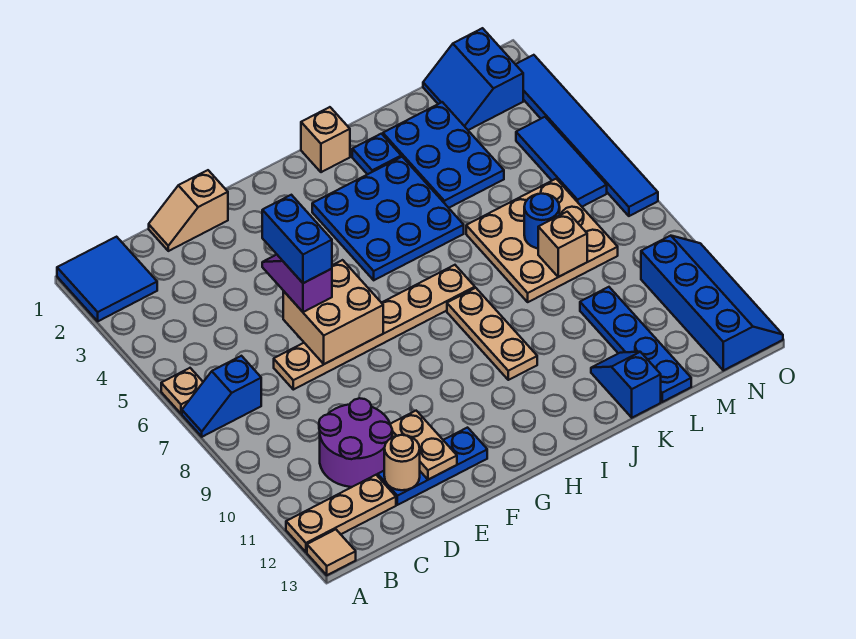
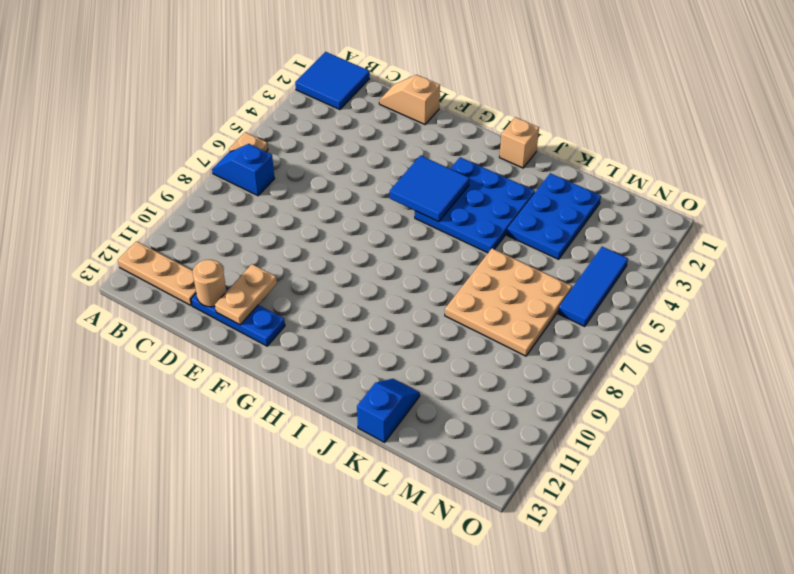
blue 2x2 tile [390,156,469,222] -> none
none -> tan 1x1 tile [307,529,356,575]
none -> purple 2x2 round brick [319,398,392,487]
none -> tan 1x6 plate [274,265,475,390]

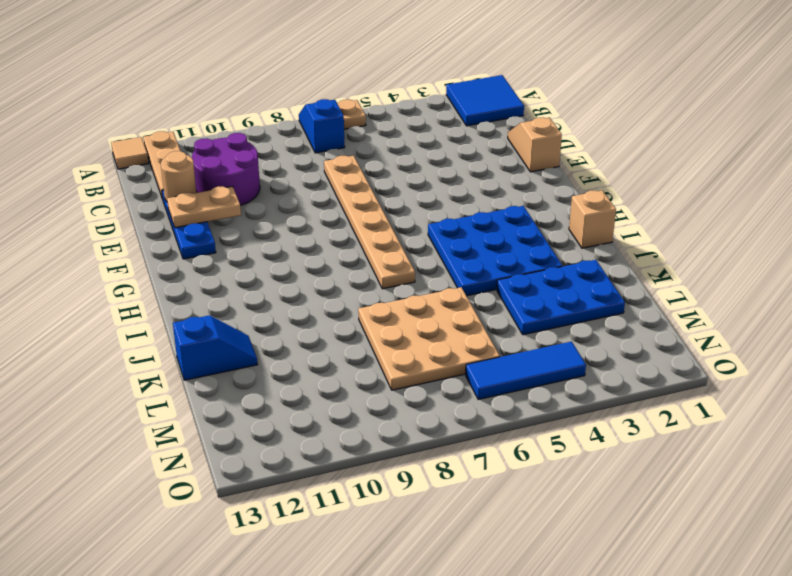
none -> tan 1x3 plate [447,288,537,380]
none -> blue 1x1 plate [352,134,401,175]
none -> blue 1x4 plate [580,287,691,402]

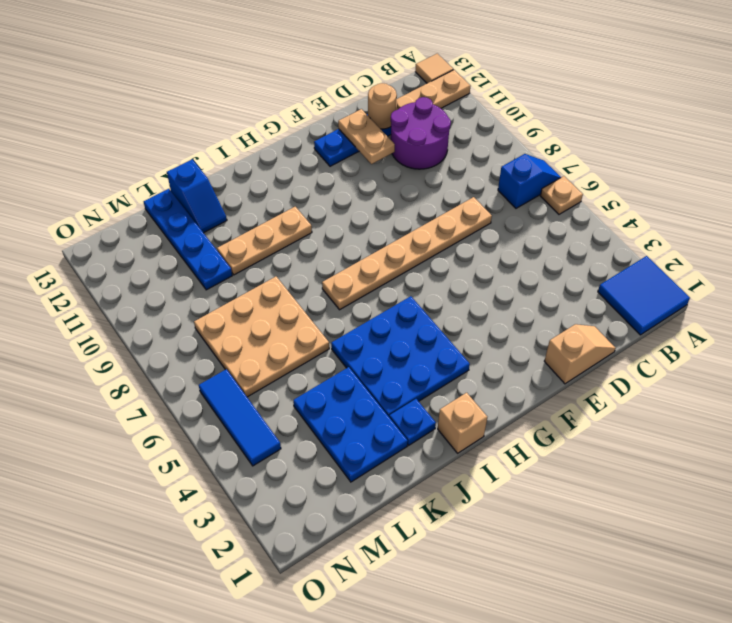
tan 1x3 plate [217,207,312,275] -> tan 1x3 plate turned to [447,288,537,380]
none -> blue 2x2 slope [423,28,523,130]
none -> blue 2x4 slope [641,236,783,370]
none -> blue 1x6 tile [516,55,658,216]

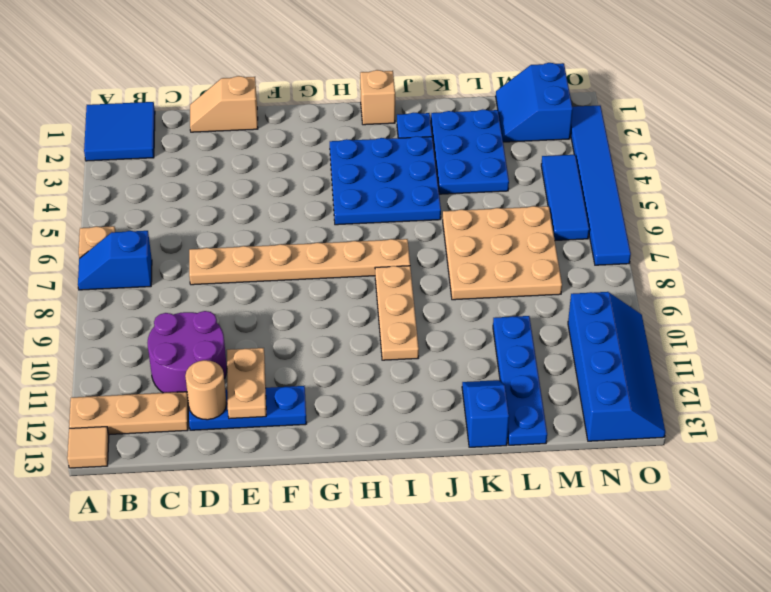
none -> tan 2x2 brick [283,260,383,364]
none -> blue 1x1 round brick [524,193,560,248]
none -> tan 1x1 brick [538,212,587,277]

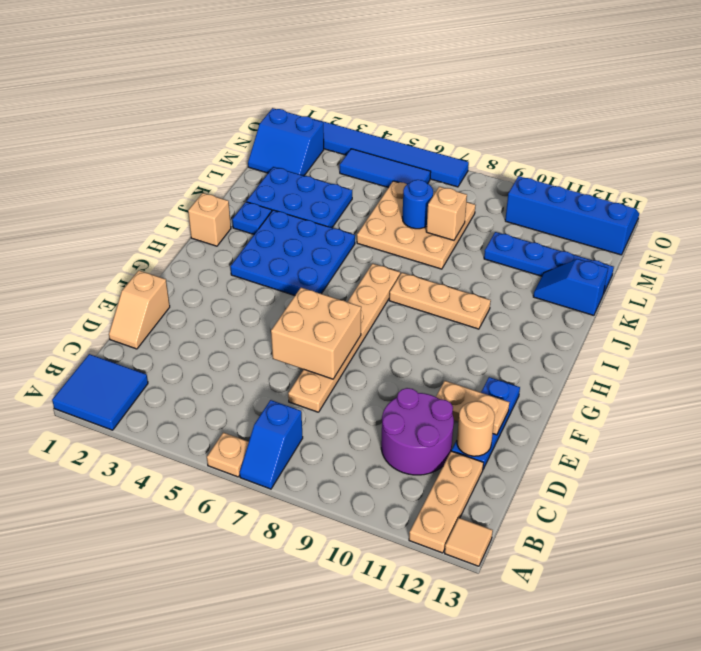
none -> purple 1x2 slope [262,255,332,312]
none -> blue 1x2 brick [262,195,332,283]

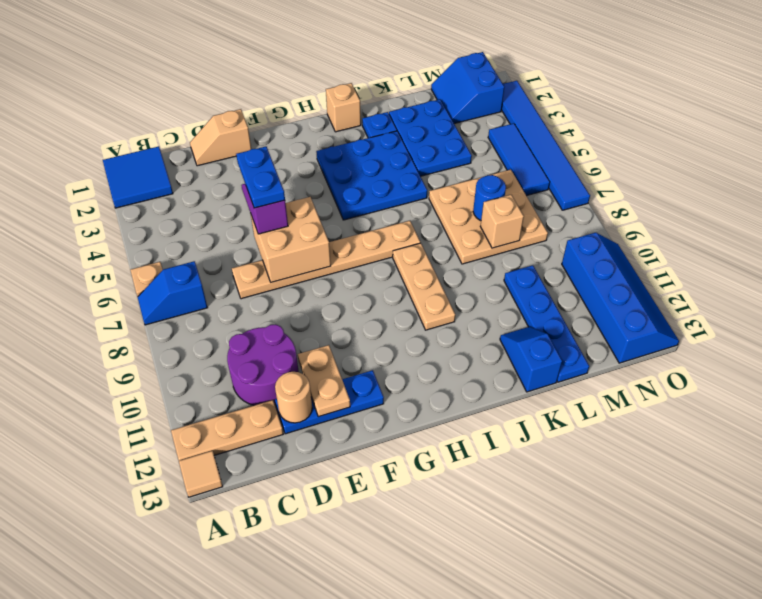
blue 1x2 plate [236,147,285,208] -> blue 1x2 brick [262,195,332,283]

